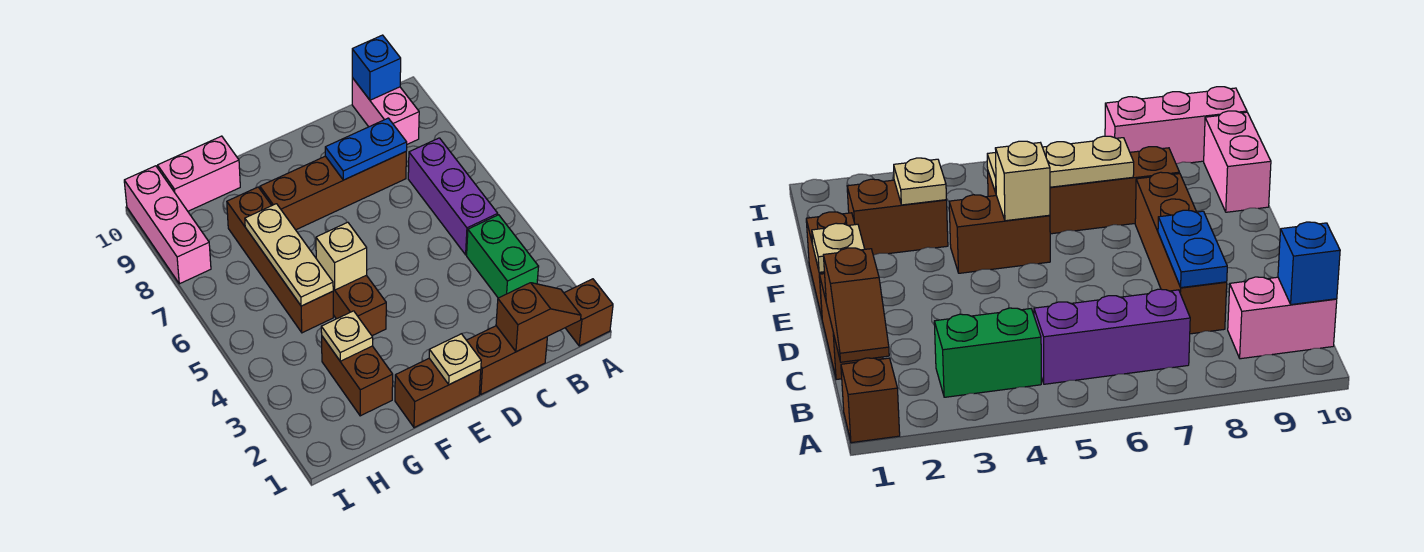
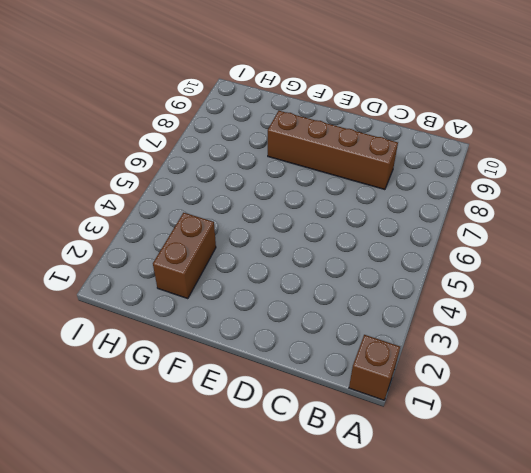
none -> green 1x2 brick [467,215,539,298]
none -> purple 1x3 brick [408,138,498,255]
none -> pink 1x2 brick [352,78,419,144]

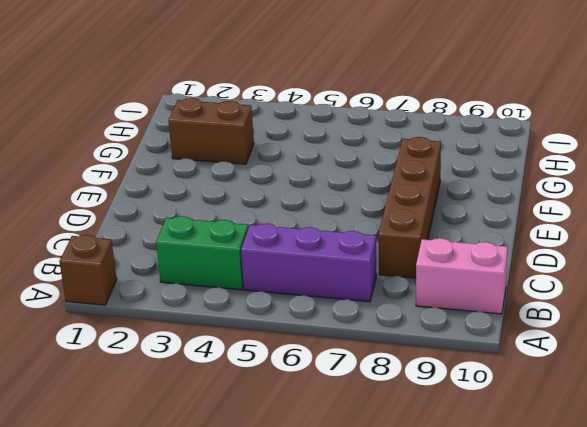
none -> brown 1x2 brick [467,326,547,394]
none -> brown 1x2 brick [395,358,481,428]
none -> brown 1x2 brick [333,275,386,336]

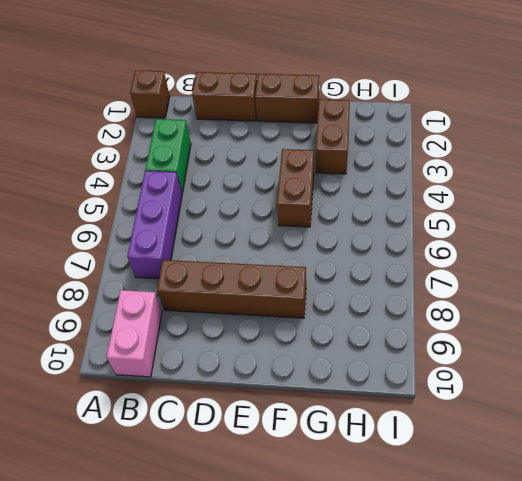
none -> brown 1x4 brick [227,187,333,333]
none -> pink 1x2 brick [158,136,240,211]
none -> pink 1x3 brick [124,166,211,284]

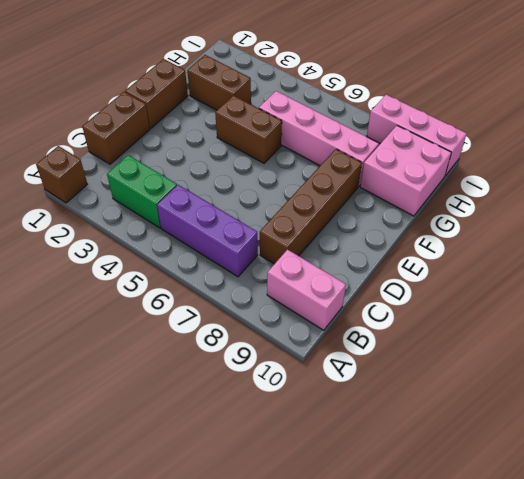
pink 1x4 brick [259,91,379,187] -> brown 1x4 brick [227,187,333,333]
pink 2x2 brick [360,126,451,216] -> pink 1x2 brick [158,136,240,211]
none -> brown 1x2 slope [496,283,581,352]
none -> blue 1x1 brick [352,35,401,100]
none -> blue 1x2 plate [325,118,407,180]

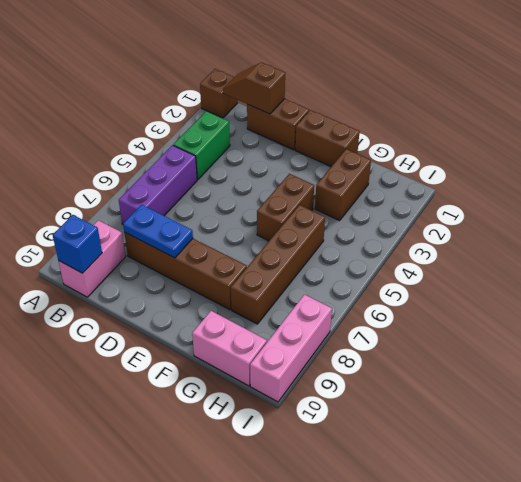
none -> tan 1x1 plate [429,334,481,385]
none -> tan 1x1 brick [316,222,367,290]
none -> tan 1x1 plate [321,311,373,361]

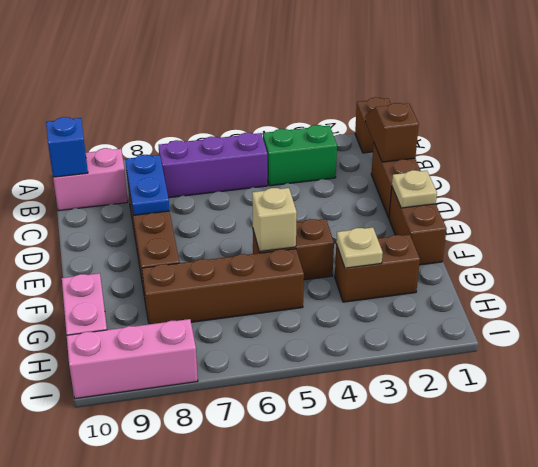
none -> tan 1x3 plate [245,204,333,306]

